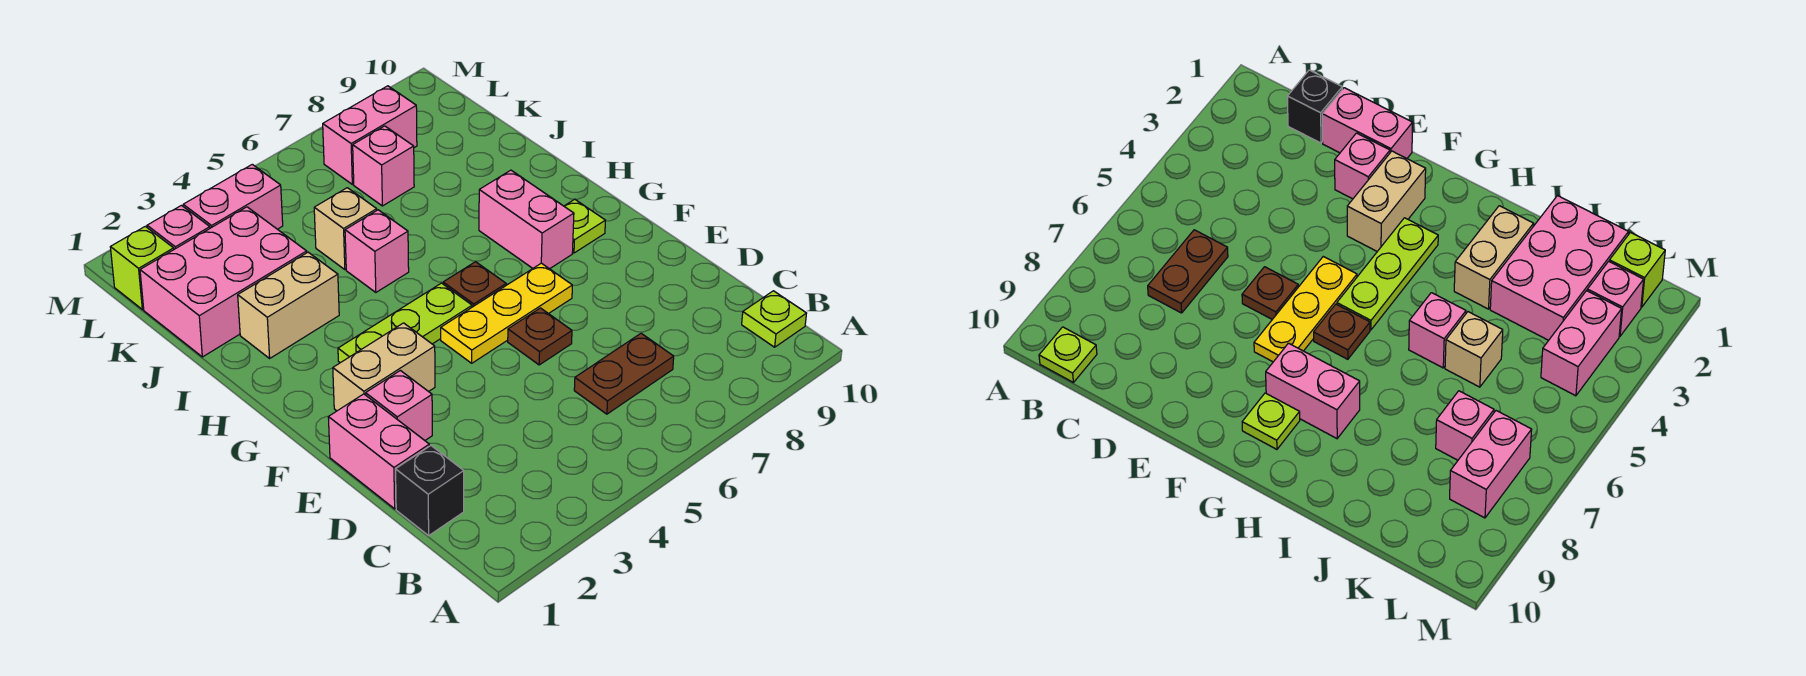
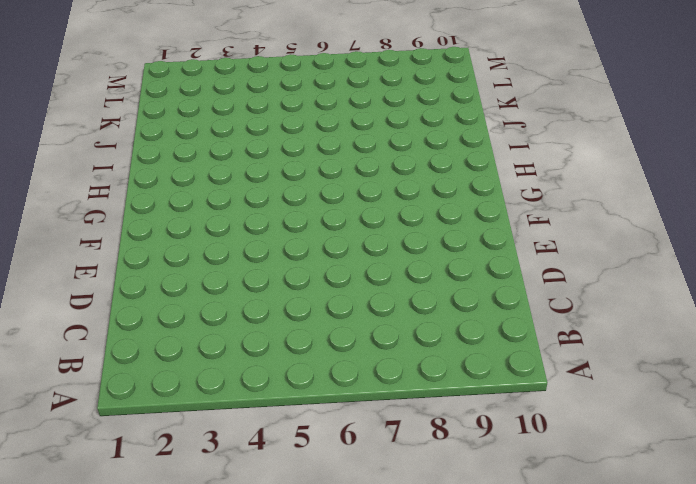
none -> lime 1x1 plate [742,291,807,347]
none -> black 1x1 brick [396,446,464,536]
none -> brown 1x2 plate [574,333,674,414]

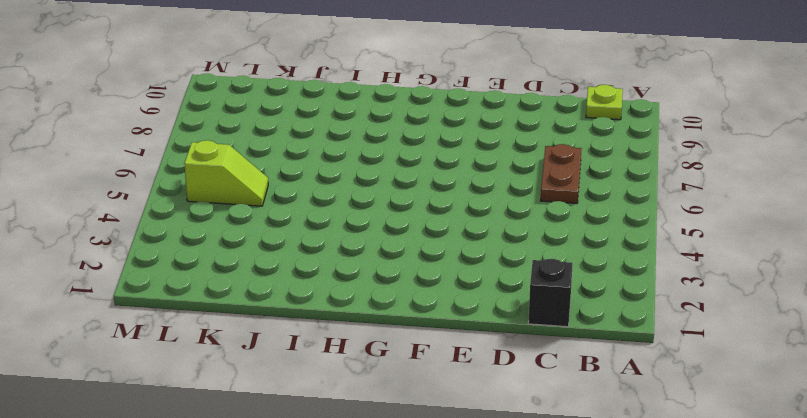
lime 1x2 slope [184,140,268,206] -> none
none -> pink 1x2 brick [328,394,429,509]
none -> pink 1x1 brick [366,370,432,440]
none -> brown 1x1 plate [508,308,572,365]

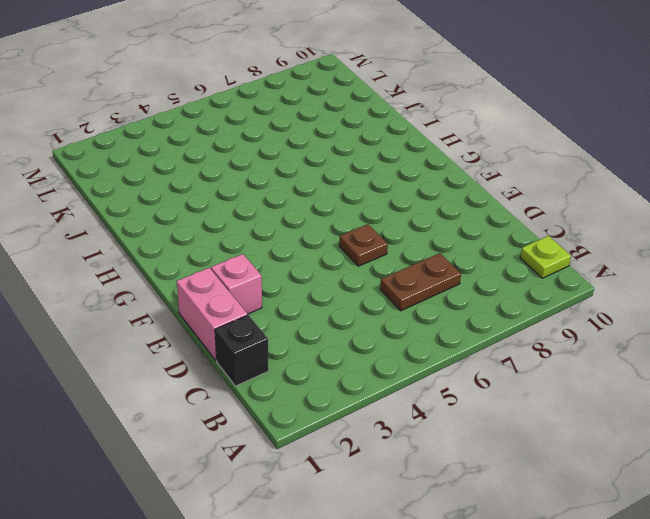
none -> tan 1x2 brick [333,323,435,411]
none -> yellow 1x3 plate [441,263,572,363]
none -> lime 1x3 plate [338,283,472,363]

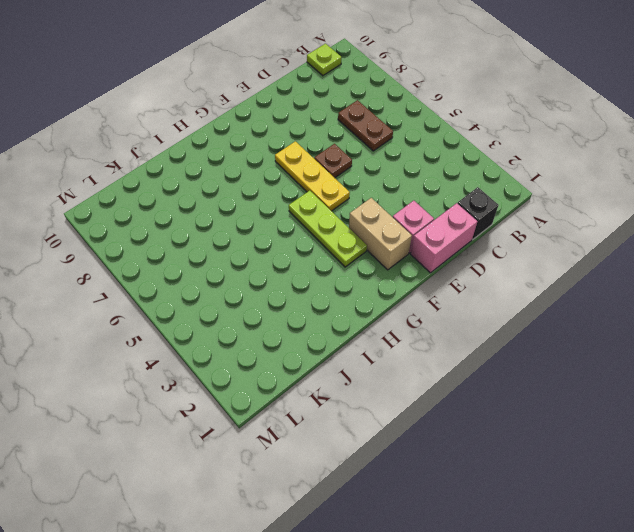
none -> brown 1x1 plate [443,262,506,307]
none -> pink 1x2 brick [479,170,574,269]
none -> lime 1x1 plate [564,199,605,253]

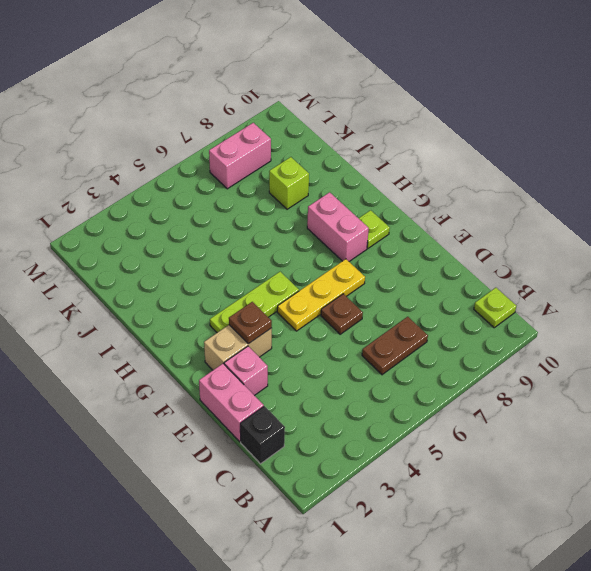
brown 1x1 plate [229,302,272,344] -> brown 1x1 plate moved to [443,262,506,307]
lime 1x1 brick [269,157,309,209] -> lime 1x1 brick moved to [110,226,174,310]
none -> tan 1x2 brick [238,252,339,358]
none -> pink 1x1 brick [345,210,409,292]
none -> pink 2x3 brick [140,207,307,357]

